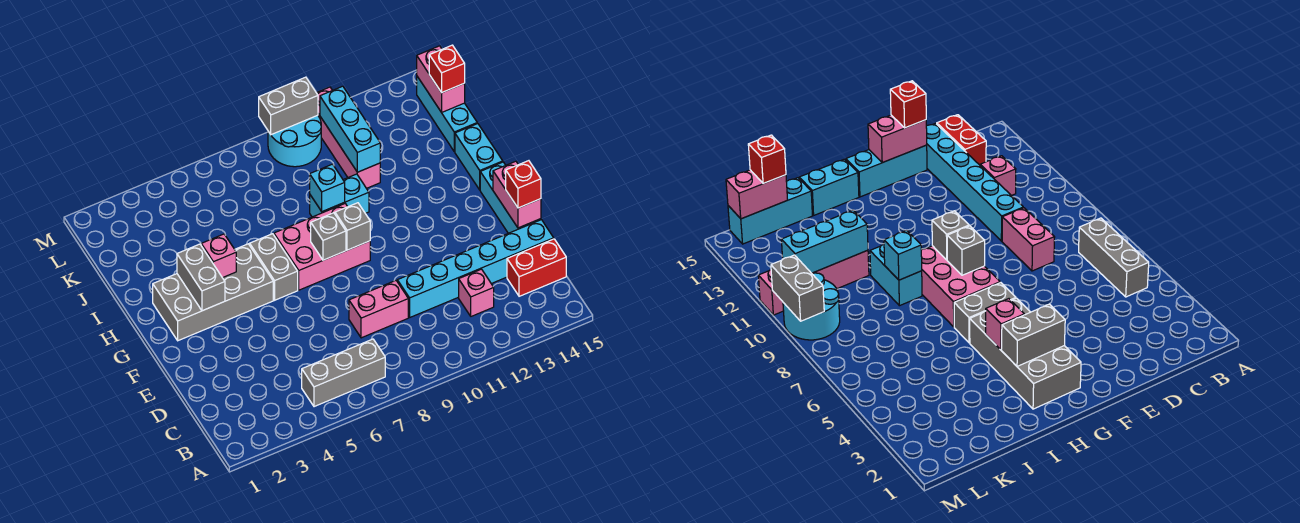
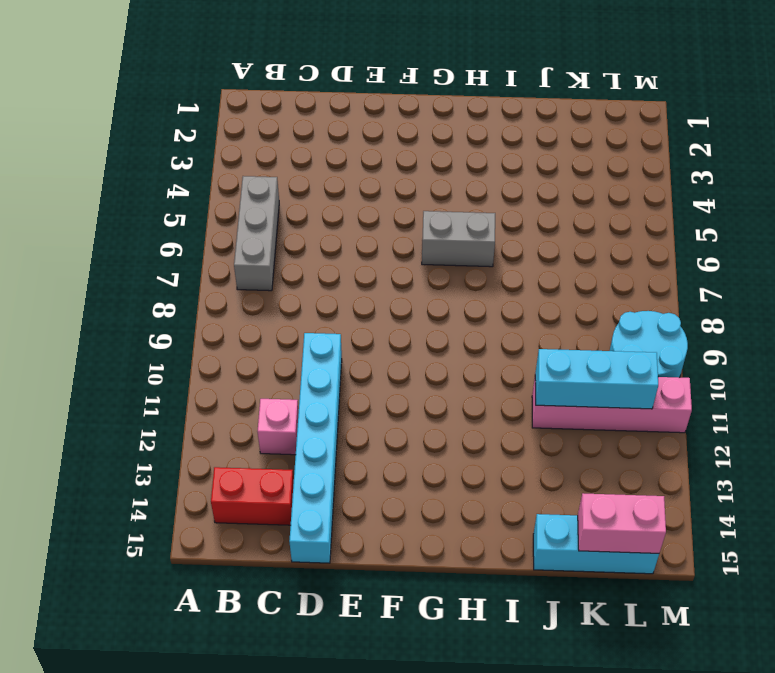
red 1x2 brick [211,467,294,525] -> red 1x2 brick turned to [507,239,566,296]
none -> pink 1x2 brick [349,281,408,338]
none -> cyan 1x3 brick [480,162,541,233]
none -> grey 2x4 brick [153,244,273,341]

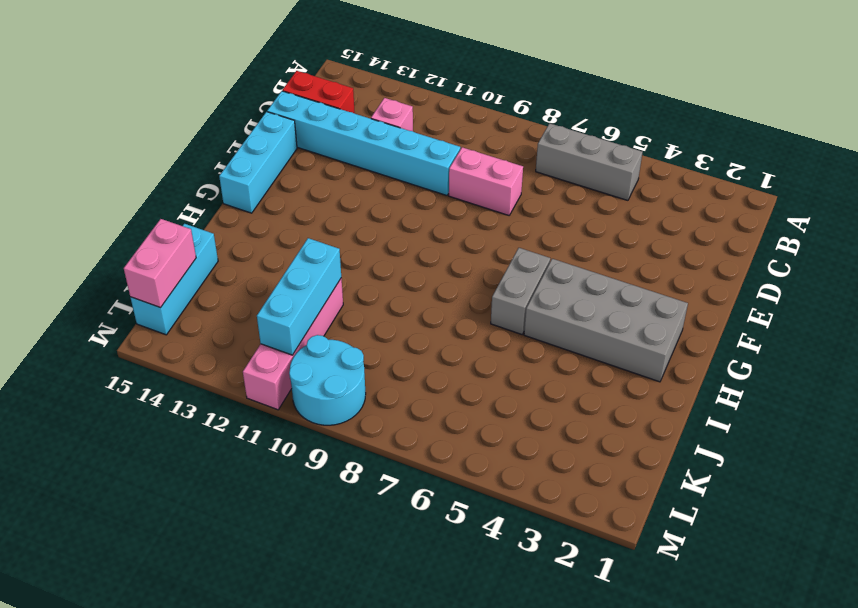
none -> pink 2x3 brick [274,204,370,290]
none -> cyan 1x2 brick [455,123,503,190]
none -> cyan 1x2 brick [310,174,369,217]

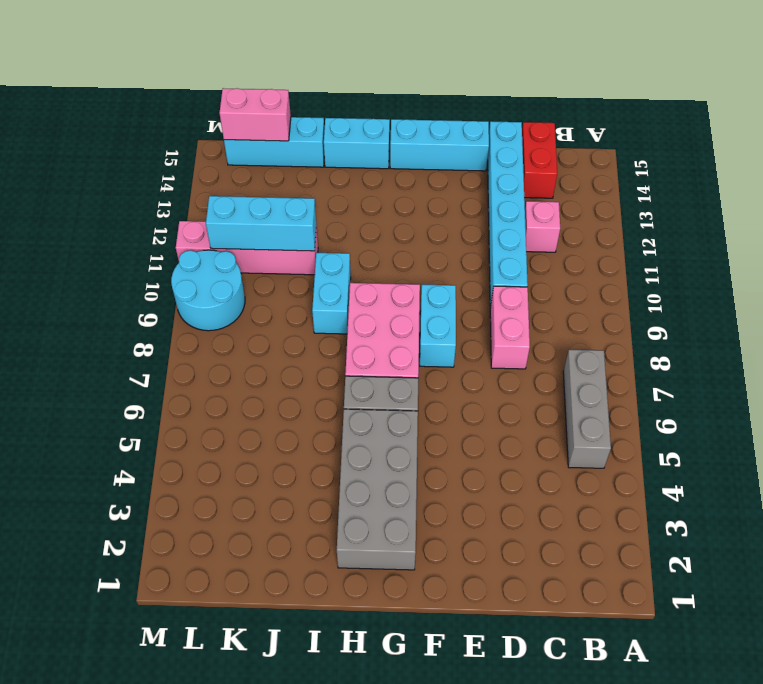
cyan 1x2 brick [420,284,456,367] -> none
none -> pink 1x2 brick [493,161,541,228]
none -> grey 1x2 brick [177,244,225,311]
none -> grey 1x1 brick [311,213,346,260]

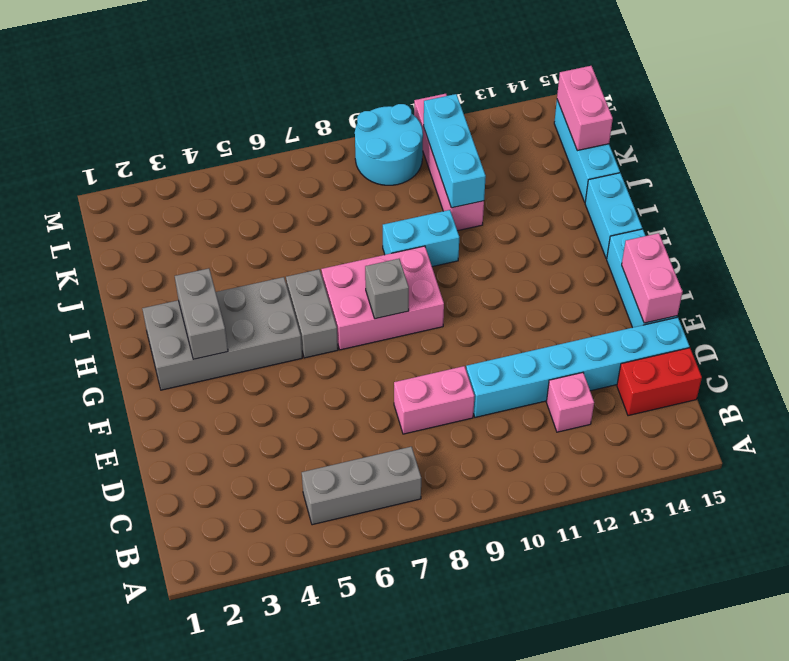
none -> grey 1x1 brick [335,203,370,250]
none -> pink 1x1 brick [201,234,236,278]
none -> cyan 1x1 brick [310,164,345,212]

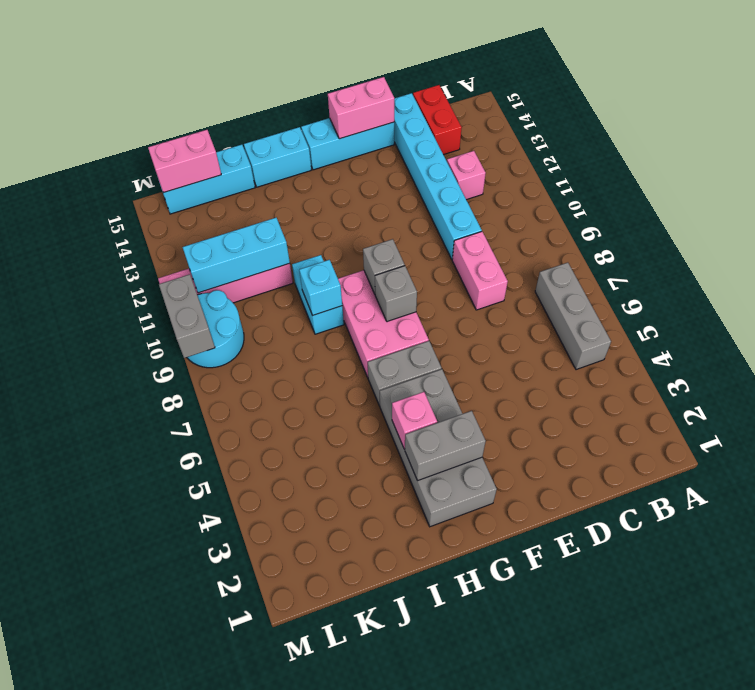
none -> red 1x1 brick [506,161,541,208]
none -> red 1x1 brick [429,45,465,93]

